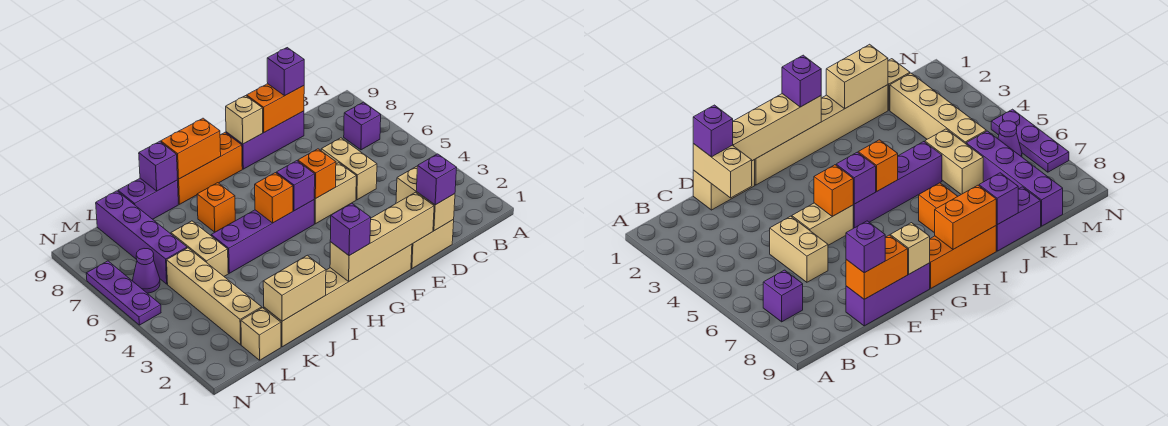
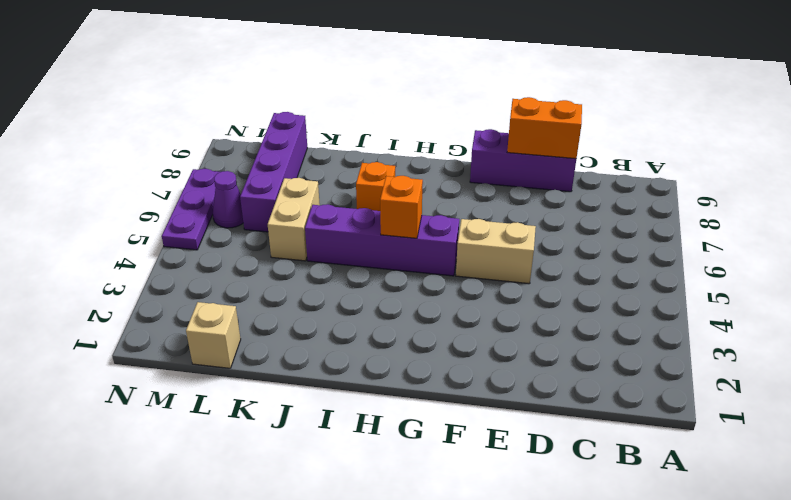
none -> purple 1x1 brick [344,102,381,150]
none -> tan 1x2 brick [411,219,454,269]
none -> tan 1x2 brick [321,138,377,200]

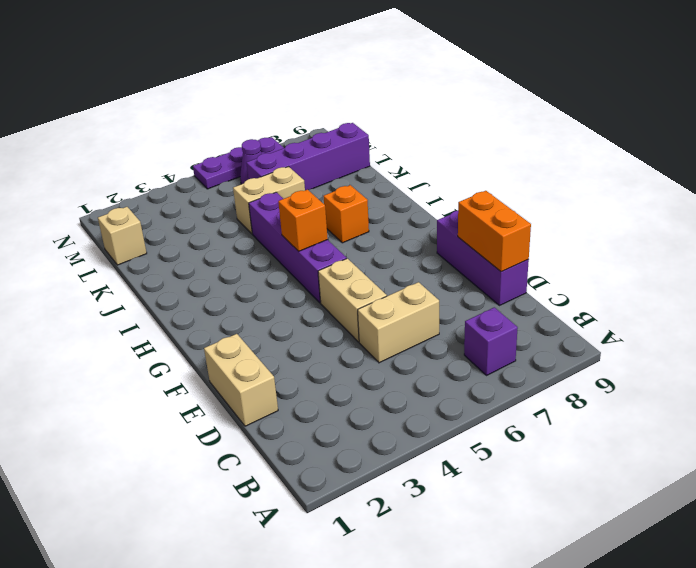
none -> tan 1x6 brick [264,244,412,347]
none -> orange 1x3 brick [177,133,242,204]
none -> purple 1x2 brick [118,178,178,219]

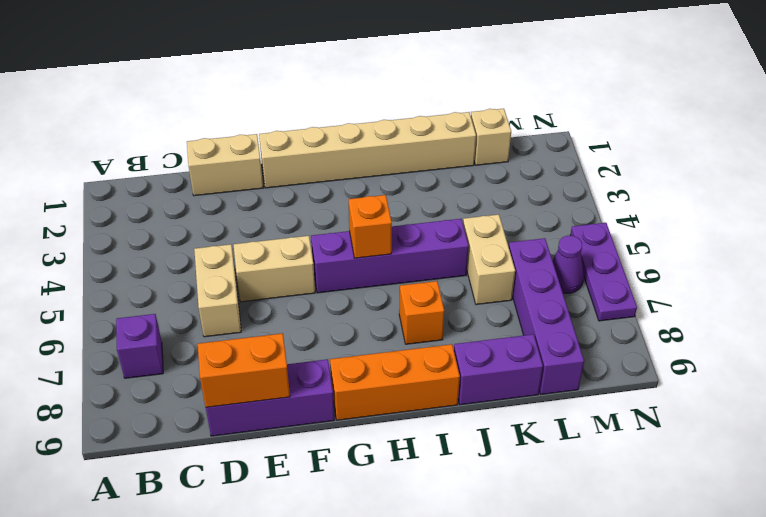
none -> tan 1x4 brick [167,248,262,345]
none -> tan 1x2 brick [396,166,455,231]
none -> tan 1x4 brick [330,192,434,281]

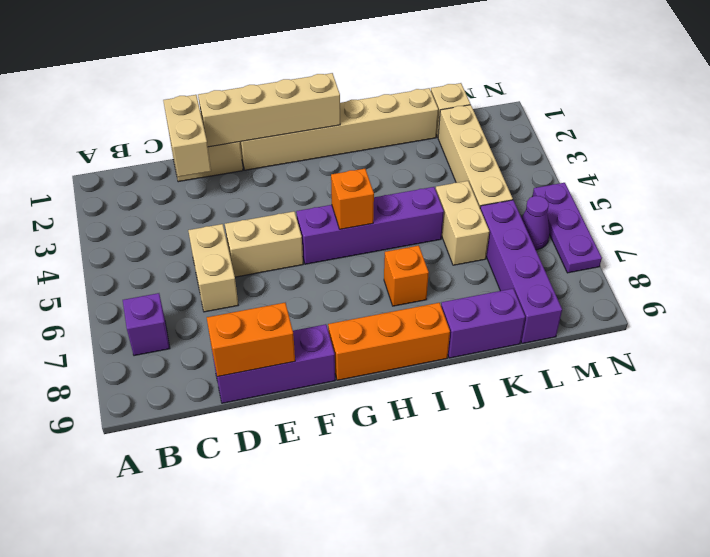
none -> orange 1x1 brick [298,149,336,199]
none -> tan 1x1 brick [226,96,263,144]
none -> purple 1x1 brick [276,161,315,211]

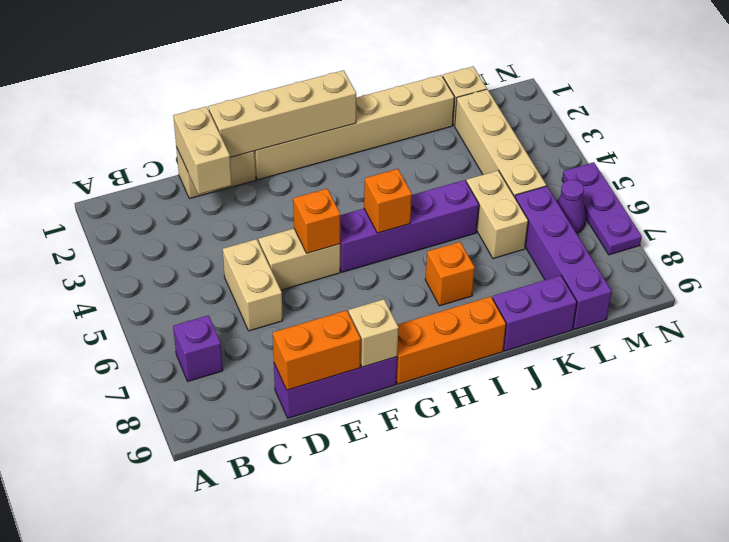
none -> purple 1x1 brick [276,161,315,211]
none -> orange 1x2 brick [161,118,221,179]
none -> tan 1x2 brick [263,255,326,321]

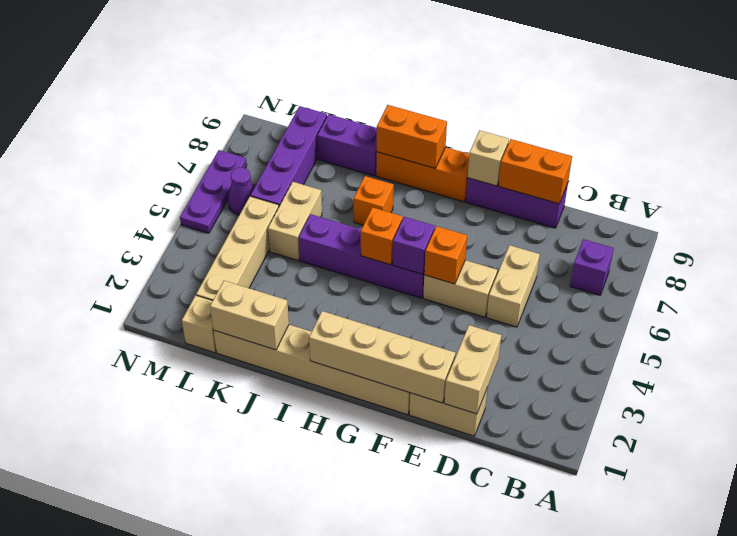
none -> purple 1x1 brick [139,141,177,191]
none -> purple 1x1 brick [416,154,457,205]
none -> purple 1x1 brick [267,48,304,96]

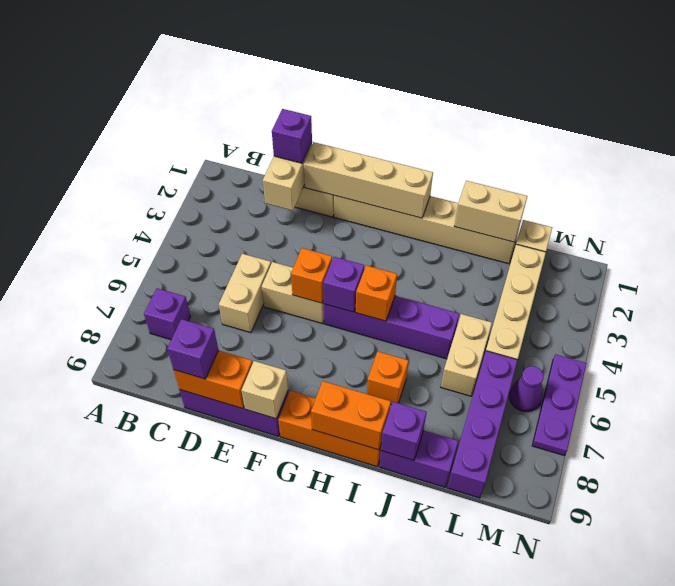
none -> purple 1x1 brick [330,203,371,256]

